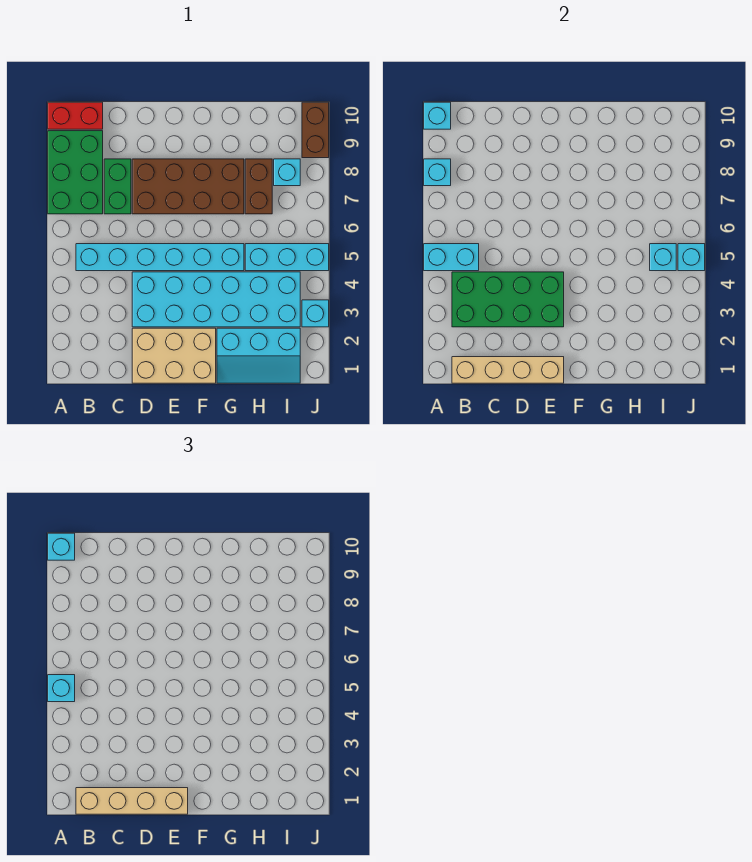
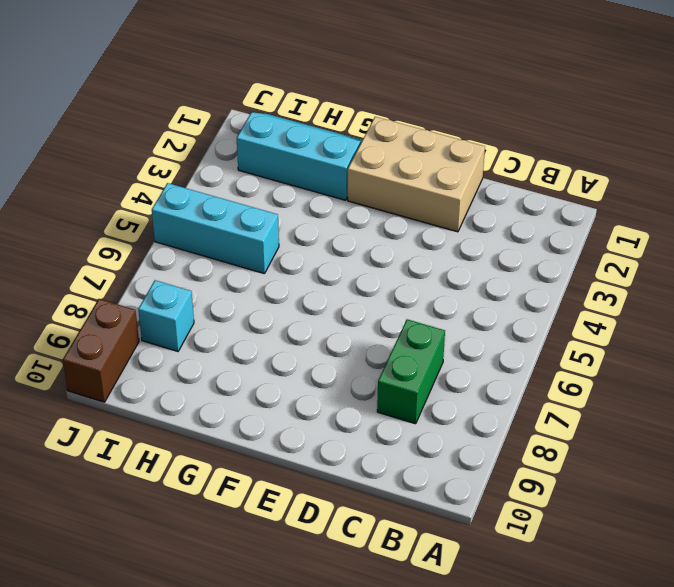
none -> green 2x3 brick [48,131,103,214]
none -> red 1x2 brick [48,102,103,129]
none -> cyan 1x6 brick [76,244,244,271]

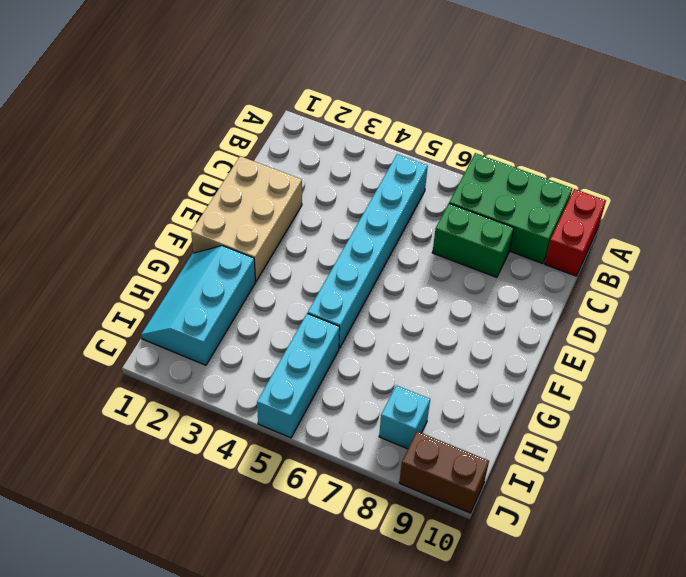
none -> cyan 2x6 brick [132,272,300,327]
none -> brown 2x4 brick [132,159,244,214]
none -> brown 1x2 brick [245,159,272,214]

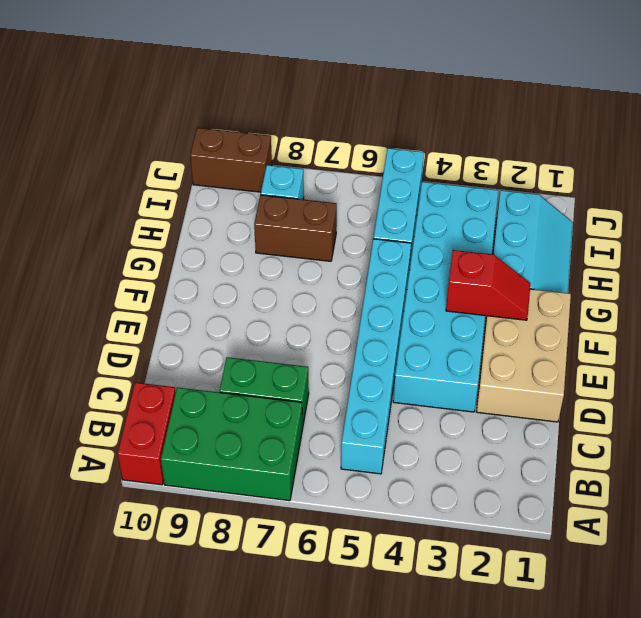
red 1x2 slope [446,250,531,320] -> none
none -> brown 2x4 brick [132,159,244,214]
none -> cyan 1x1 brick [302,300,329,327]
none -> cyan 1x2 brick [424,244,479,271]

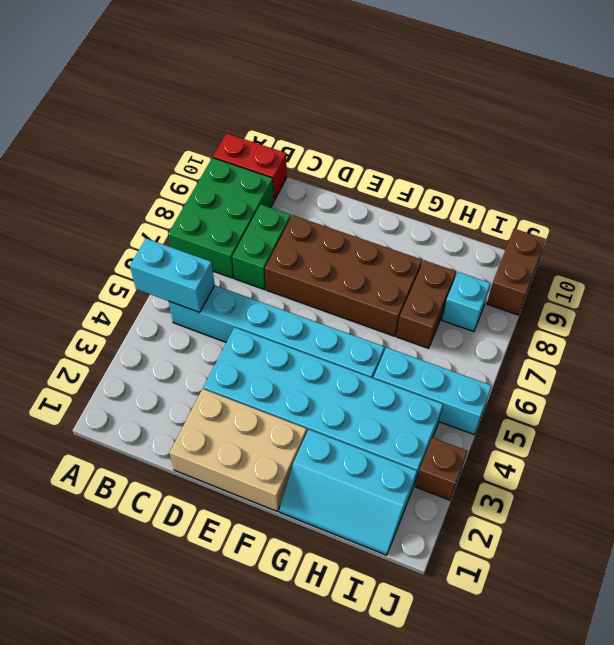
brown 1x1 brick [416,438,467,500] -> cyan 1x1 brick [302,300,329,327]
none -> cyan 1x1 brick [424,159,451,186]
none -> cyan 1x1 brick [424,102,451,129]
none -> tan 1x4 brick [452,357,564,383]

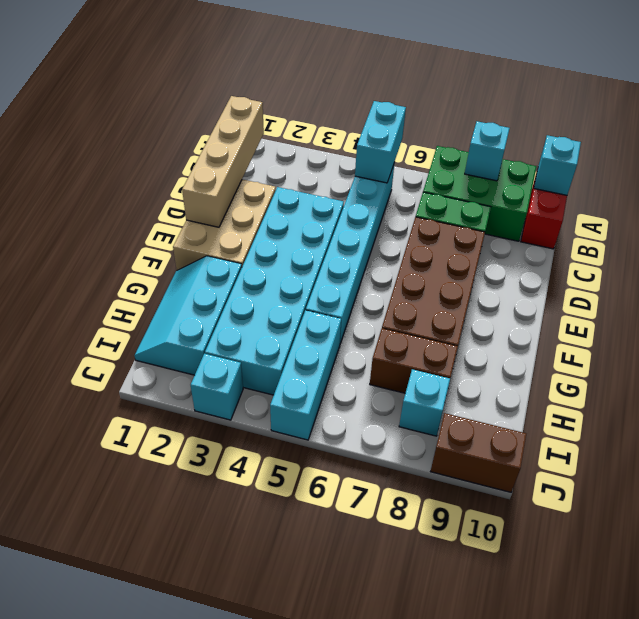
none -> green 2x4 brick [452,272,564,327]
none -> cyan 1x1 brick [650,244,676,271]
none -> cyan 1x1 brick [678,244,705,271]

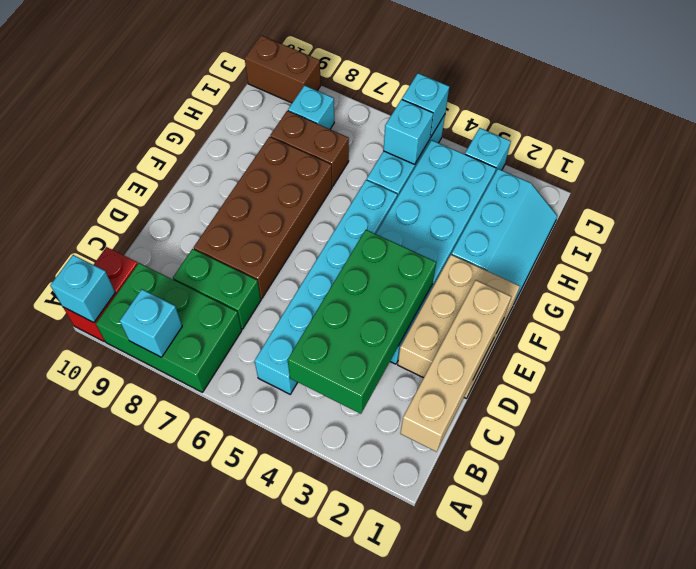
none -> cyan 1x2 brick [424,244,479,271]
none -> cyan 1x1 brick [48,675,75,702]
none -> cyan 1x1 brick [48,533,75,560]

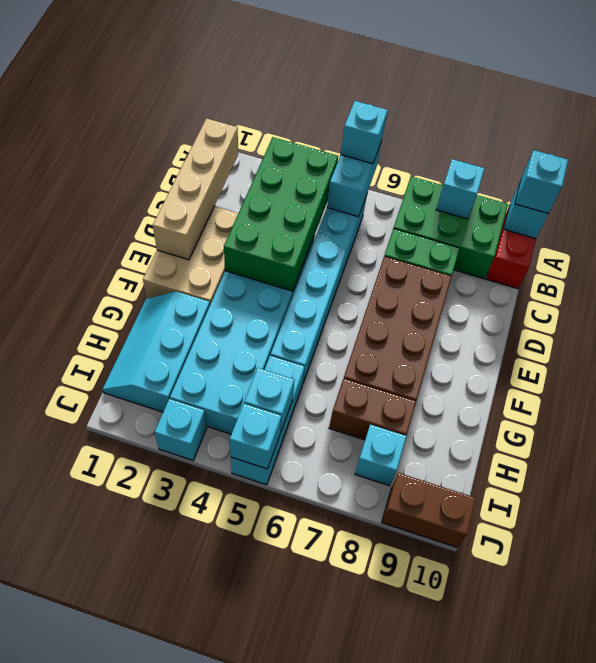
none -> tan 1x4 brick [76,788,188,814]

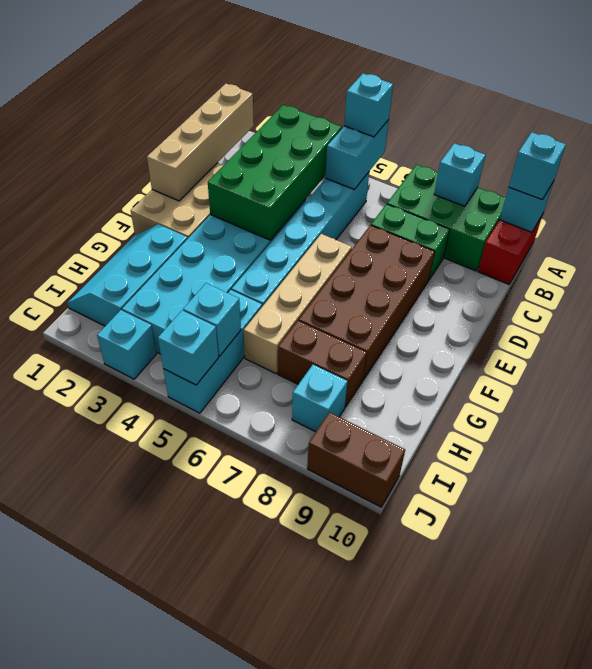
tan 1x4 brick [244,234,352,374] -> tan 1x4 brick moved to [76,788,188,814]

